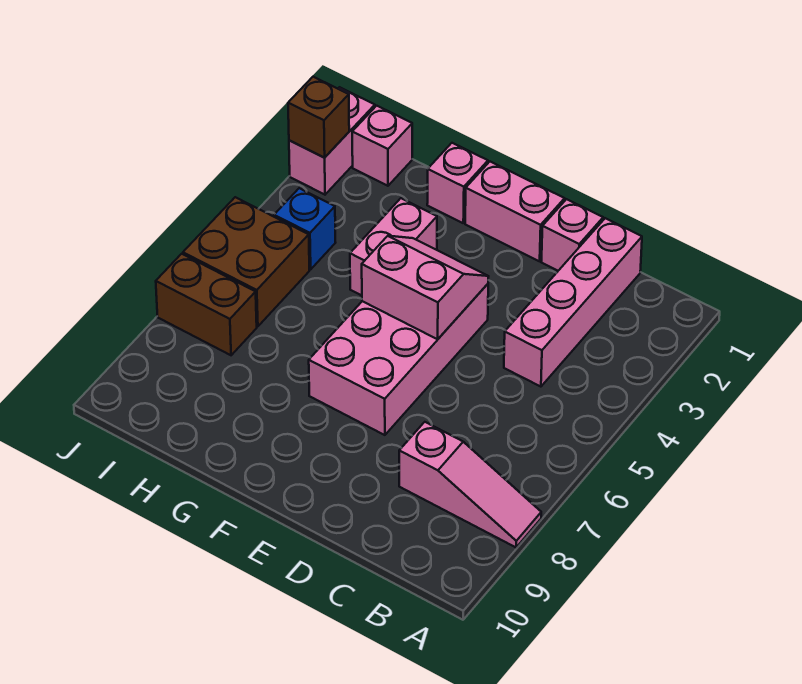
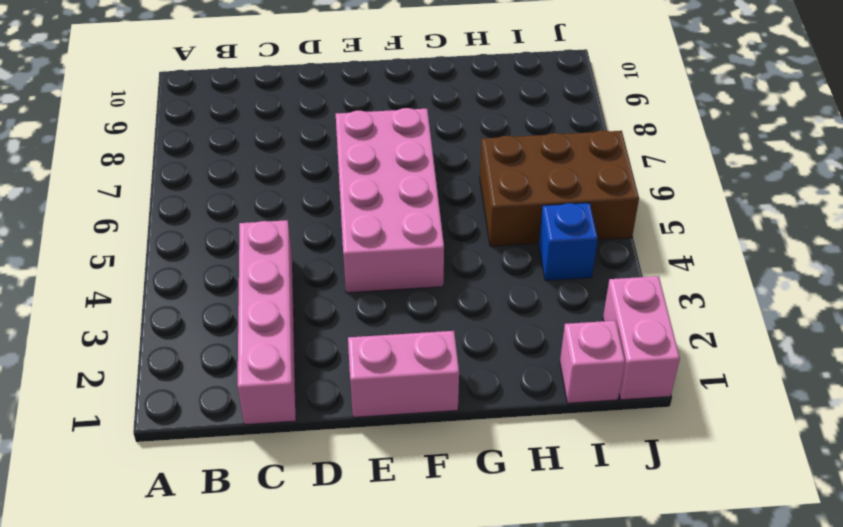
brown 2x3 brick [480,130,639,246] -> brown 2x2 brick [183,197,309,326]
none -> pink 1x3 slope [399,422,541,547]
none -> pink 1x1 brick [542,199,603,271]
none -> pink 1x1 brick [427,143,488,223]

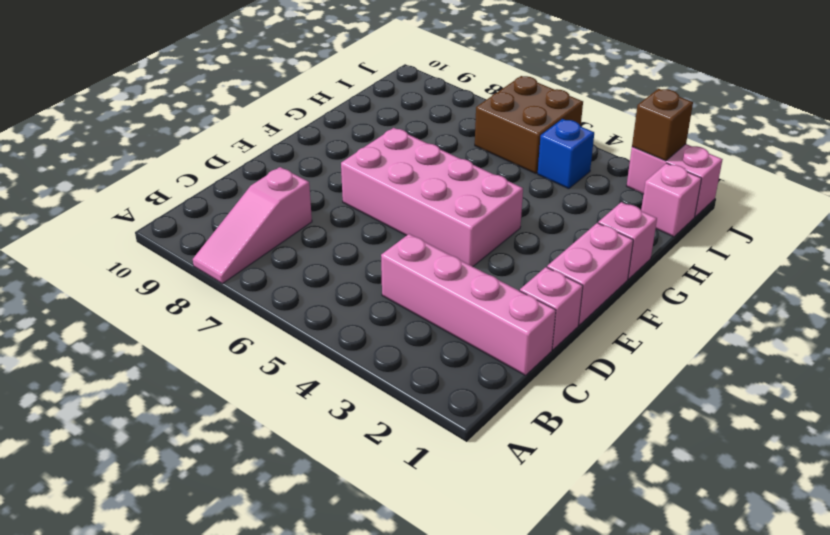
none -> pink 1x2 brick [350,198,437,296]
none -> brown 1x2 brick [156,254,257,355]
none -> pink 2x2 slope [362,236,489,339]

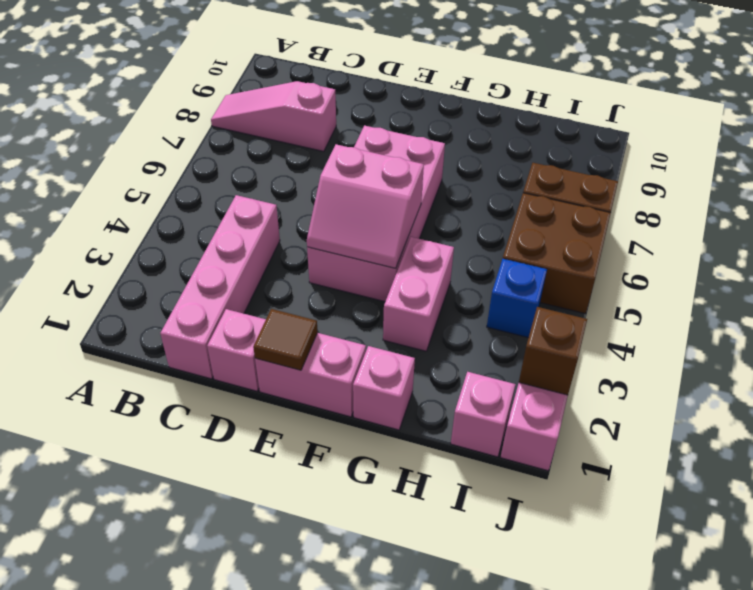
brown 1x1 tile [253,309,318,370] -> none

